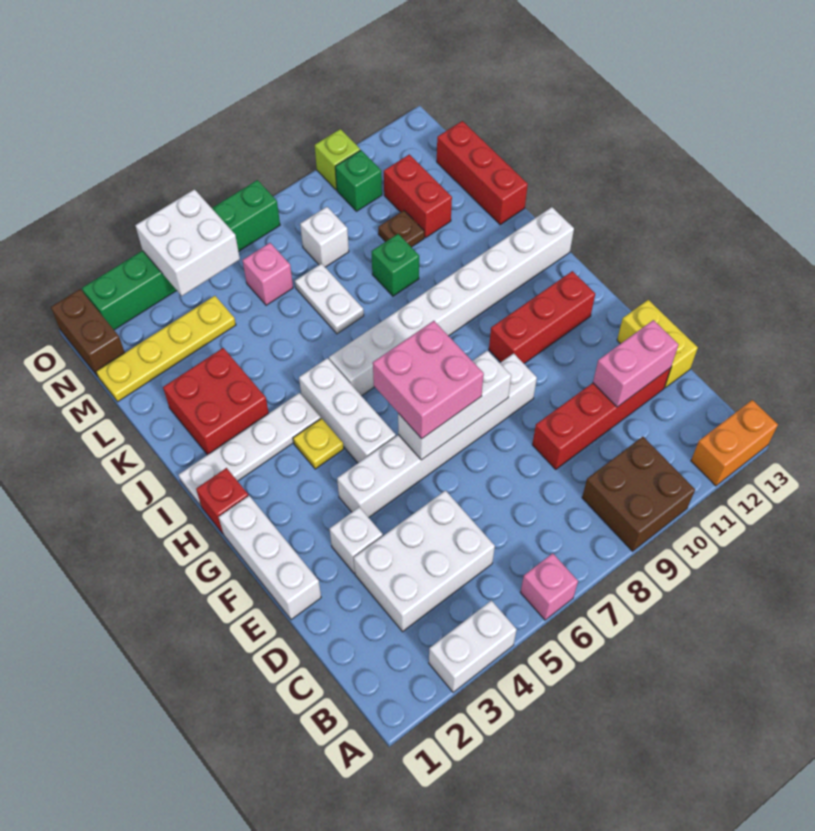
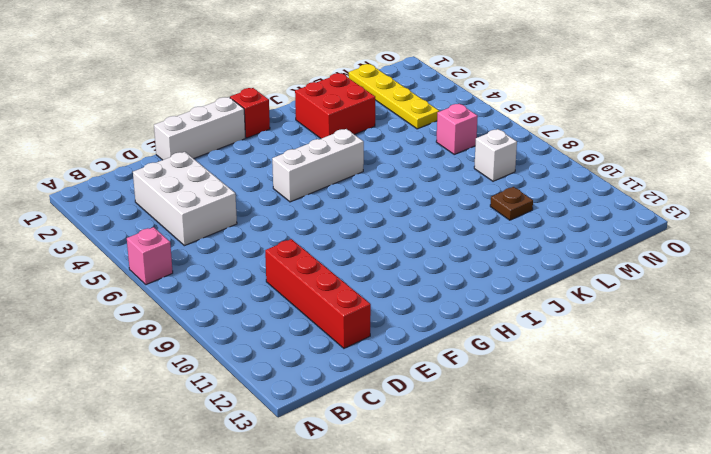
none -> white 1x2 brick [429,600,517,692]
none -> brown 2x2 brick [582,437,695,551]
none -> orange 1x2 brick [691,400,778,486]
none -> yellow 1x2 brick [617,300,698,388]

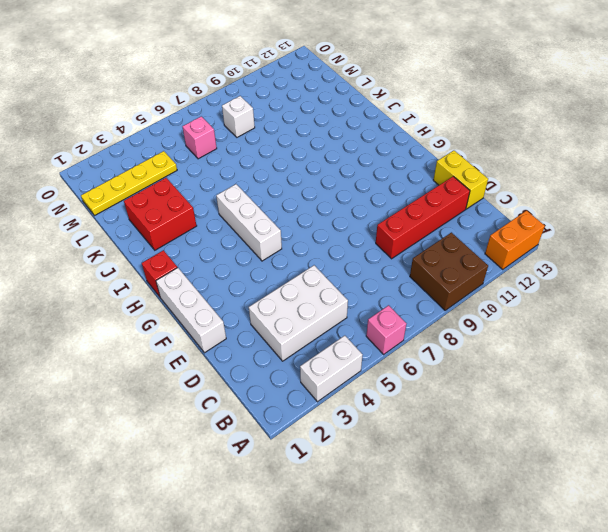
none -> white 1x1 brick [329,507,383,573]
none -> white 1x6 brick [337,353,537,518]
none -> red 1x3 brick [489,271,595,363]
none -> yellow 1x1 plate [293,418,344,469]

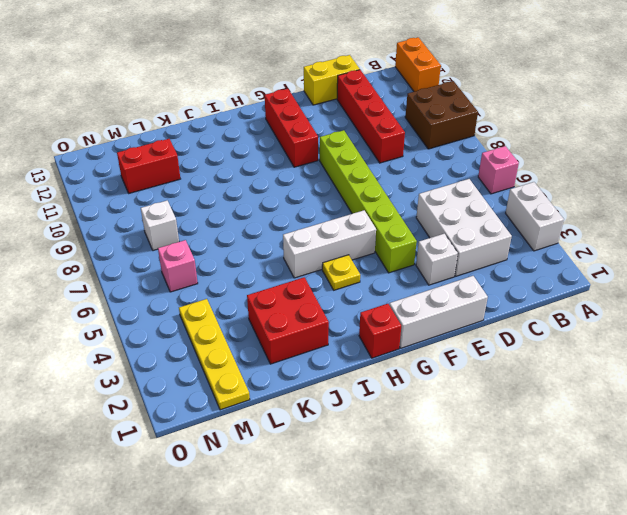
lime 1x6 brick [320,130,417,273] -> white 1x6 brick [337,353,537,518]
none -> white 1x4 plate [179,393,321,506]
none -> white 1x8 brick [329,207,574,396]
none -> white 1x2 plate [295,264,364,334]
none -> green 1x1 brick [371,234,419,296]

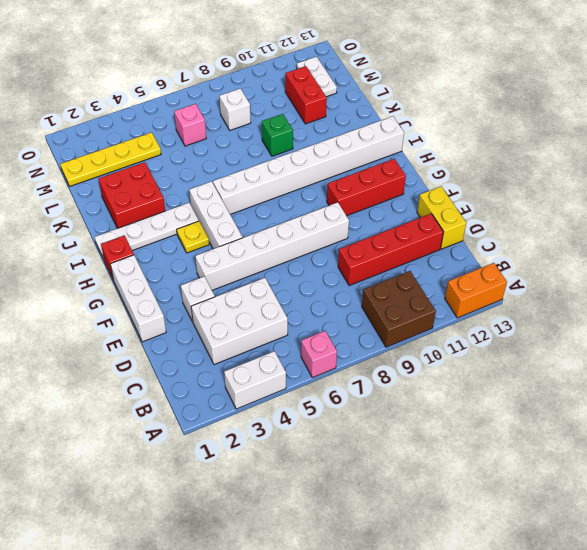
white 1x2 plate [297,57,337,97] -> white 1x2 plate moved to [295,264,364,334]
none -> red 1x3 brick [437,121,528,225]
none -> brown 1x1 plate [378,210,424,247]
none -> brown 1x2 brick [51,289,125,377]
none -> green 1x1 brick [335,150,382,211]

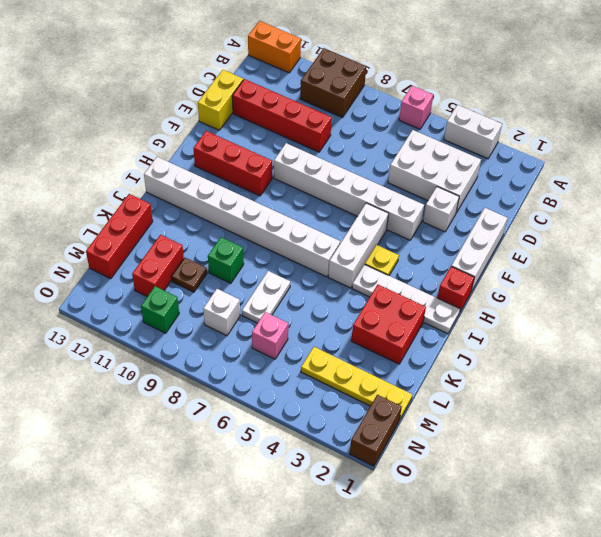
none -> green 1x6 brick [82,180,280,330]
none -> lime 1x1 brick [315,129,360,190]
none -> pink 1x2 brick [593,320,679,407]
none -> white 1x3 brick [398,351,511,460]

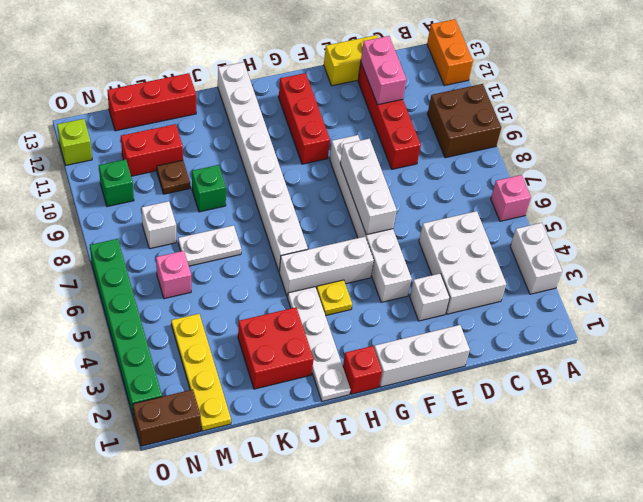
lime 1x1 brick [57,119,92,165] -> lime 1x1 brick moved to [315,129,360,190]
none -> white 2x2 brick [135,189,240,296]
none -> pink 2x2 brick [373,321,484,439]

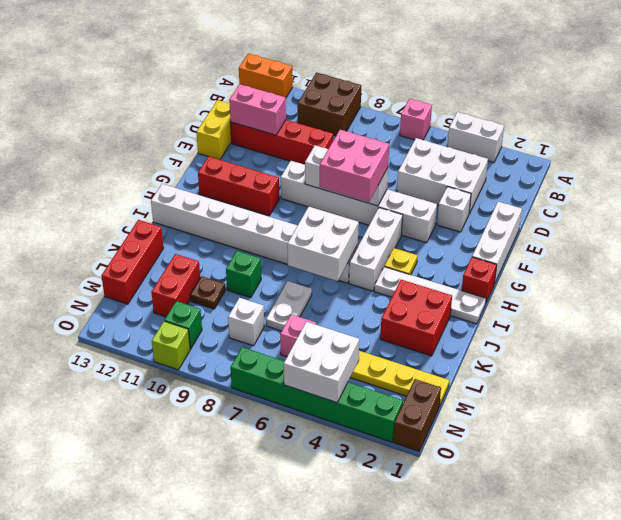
white 2x2 brick [287,207,359,281] -> none

